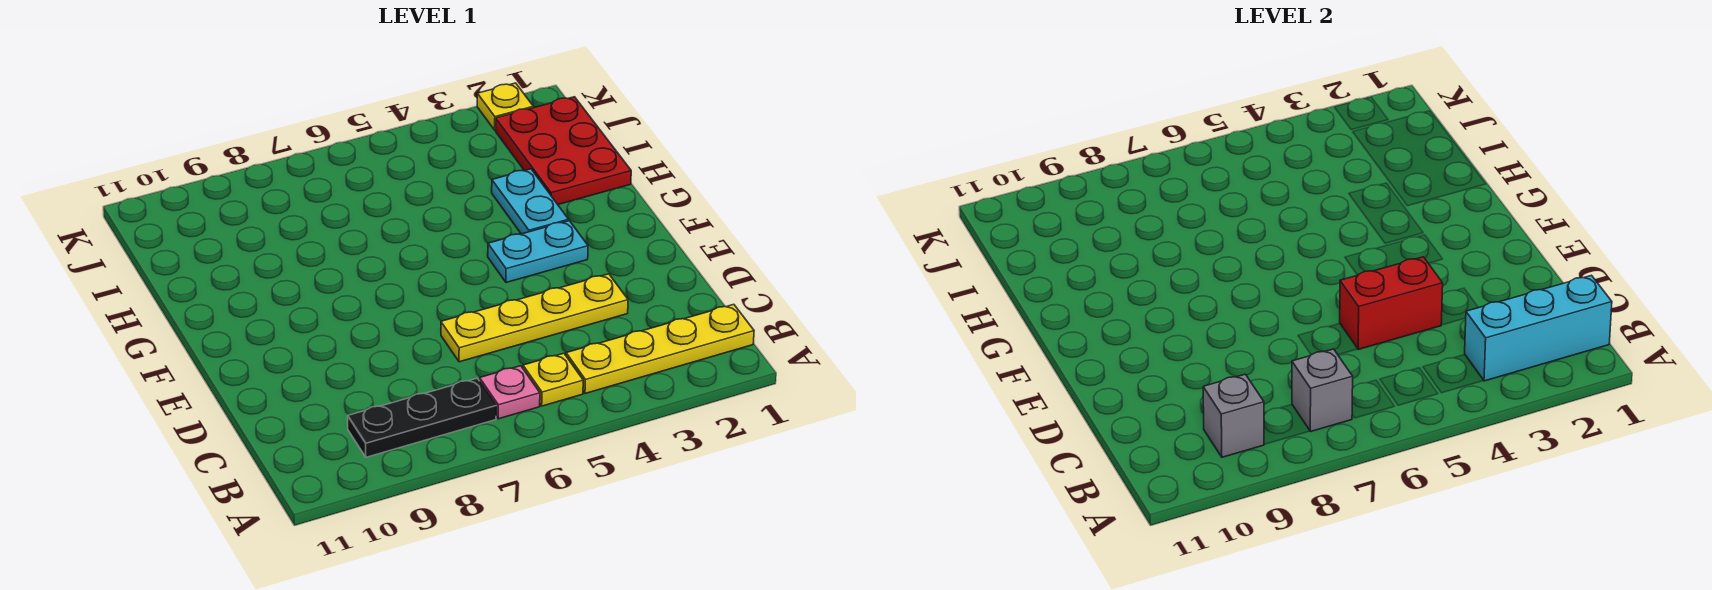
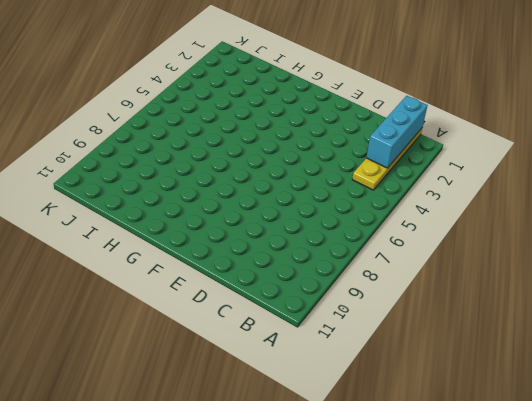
none -> yellow 1x1 plate [523,353,583,406]
none -> pink 1x1 plate [480,366,540,419]
none -> black 1x3 plate [348,378,496,457]

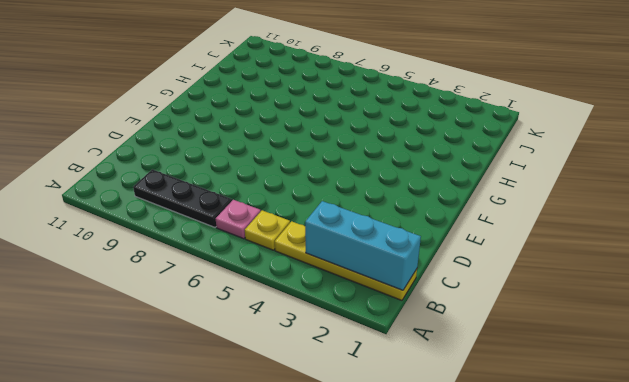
none -> yellow 1x4 plate [441,274,628,362]
none -> cyan 1x2 plate [488,221,588,283]
none -> cyan 1x2 plate [492,169,569,234]

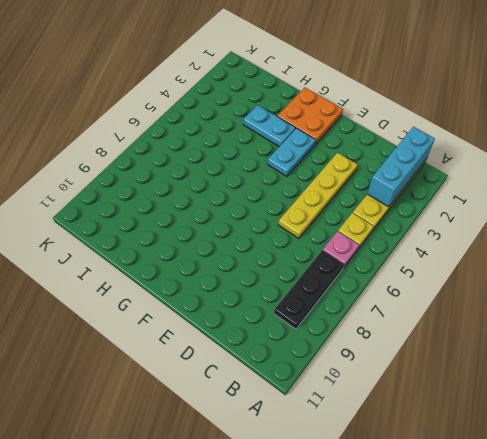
orange 2x2 plate [277,87,343,144] -> none
none -> red 2x3 plate [496,97,631,204]
none -> yellow 1x1 plate [477,83,533,130]
none -> grey 1x1 brick [1292,349,1353,432]

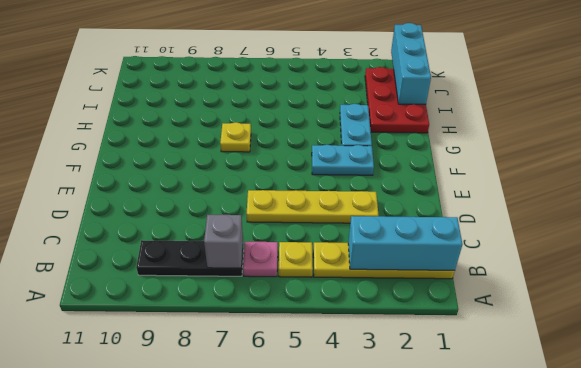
yellow 1x1 plate [220,122,251,152] -> yellow 1x1 plate moved to [477,83,533,130]
cyan 1x3 brick [391,23,431,104] -> none
none -> grey 1x1 brick [1203,374,1264,457]
none -> red 1x2 brick [1340,257,1443,350]

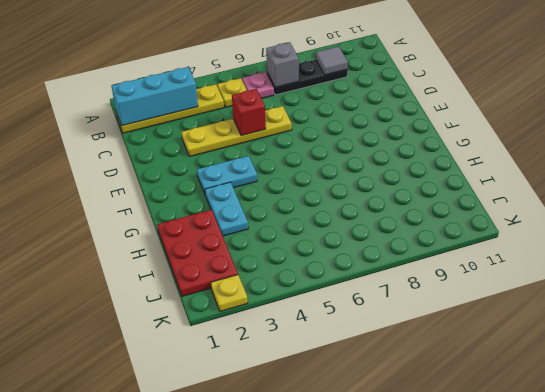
grey 1x1 tile [316,46,348,75] -> grey 1x1 brick [1203,374,1264,457]
red 1x1 brick [232,89,266,136] -> red 1x2 brick [1340,257,1443,350]

